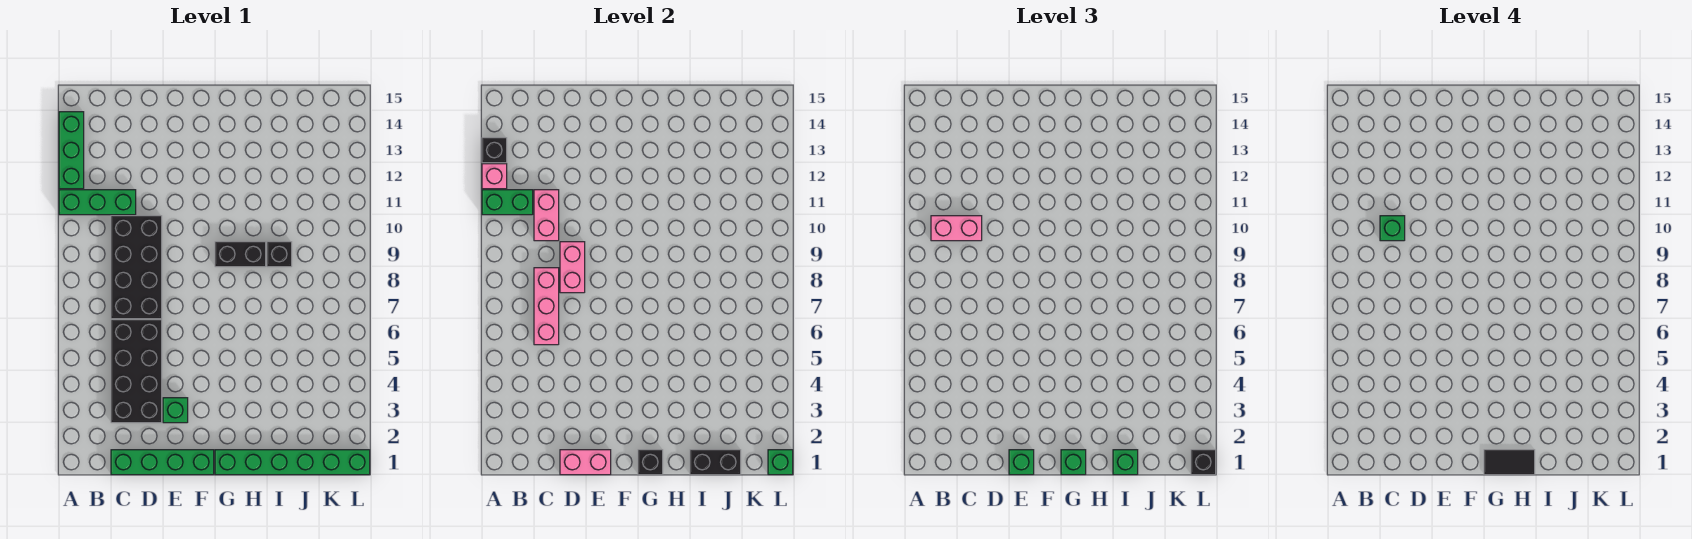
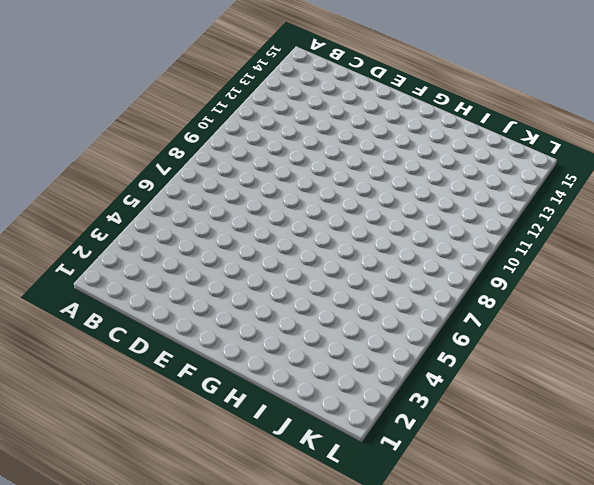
none -> green 1x3 brick [59,190,136,215]
none -> green 1x3 brick [59,112,84,189]
none -> green 1x4 brick [111,450,214,475]

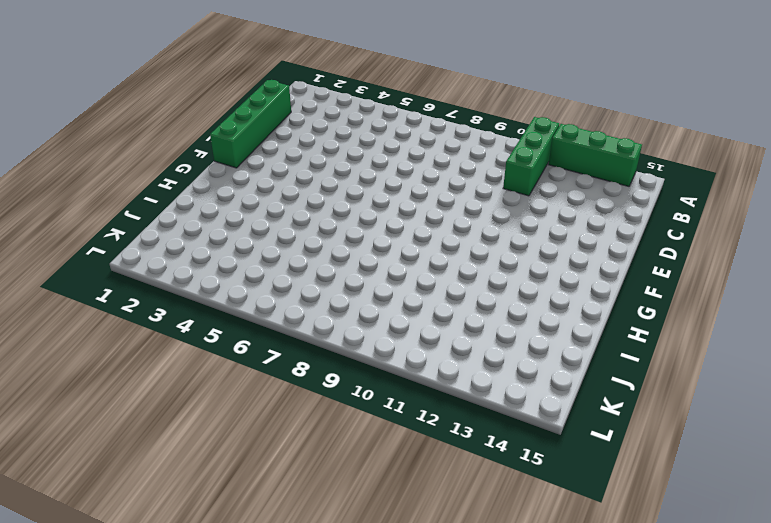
none -> black 2x4 brick [111,320,162,423]
none -> black 2x4 brick [111,216,162,319]
none -> green 1x1 brick [163,398,188,423]

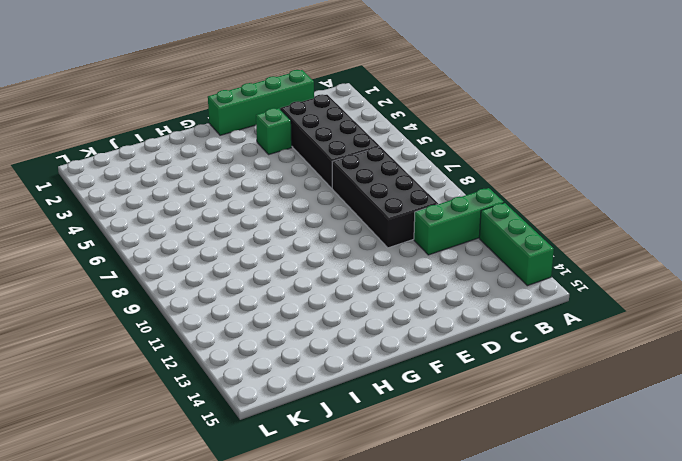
none -> green 1x6 brick [215,450,370,475]
none -> black 1x2 brick [215,242,266,267]
none -> black 1x1 brick [267,242,292,267]

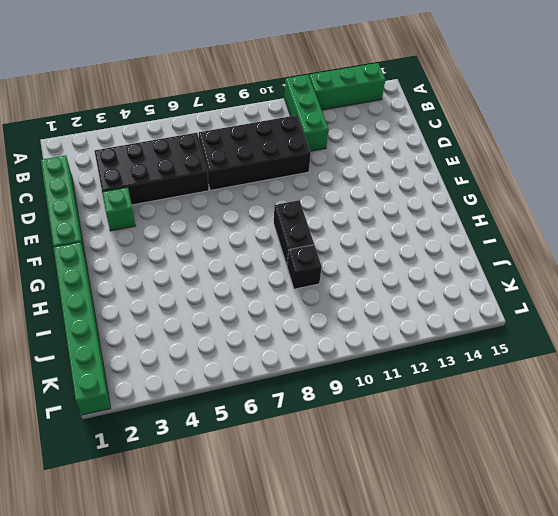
none -> green 1x2 brick [482,190,533,215]
none -> pink 1x1 brick [482,164,507,189]
none -> black 1x1 brick [482,138,507,163]

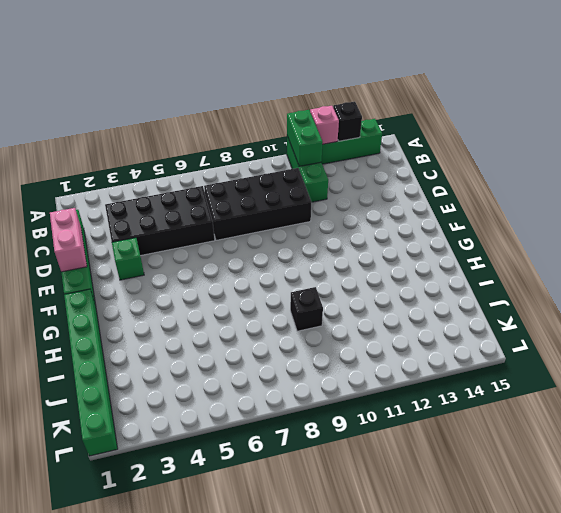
none -> black 1x2 brick [215,242,266,267]
none -> pink 1x3 brick [534,268,559,345]
none -> pink 1x2 brick [534,190,559,241]

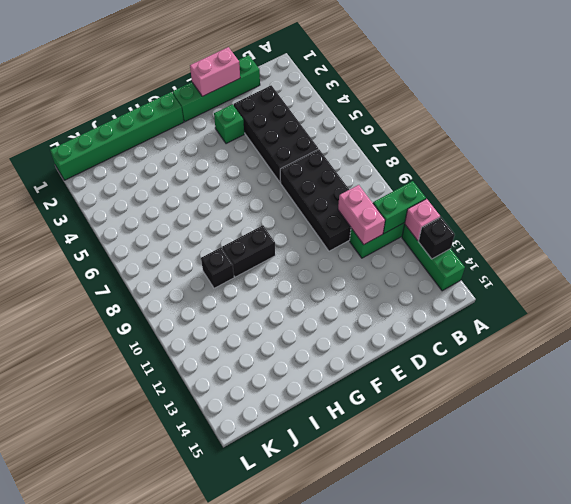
none -> pink 1x3 brick [534,268,559,345]
none -> pink 1x2 brick [560,242,585,293]
none -> black 1x1 brick [638,450,663,475]

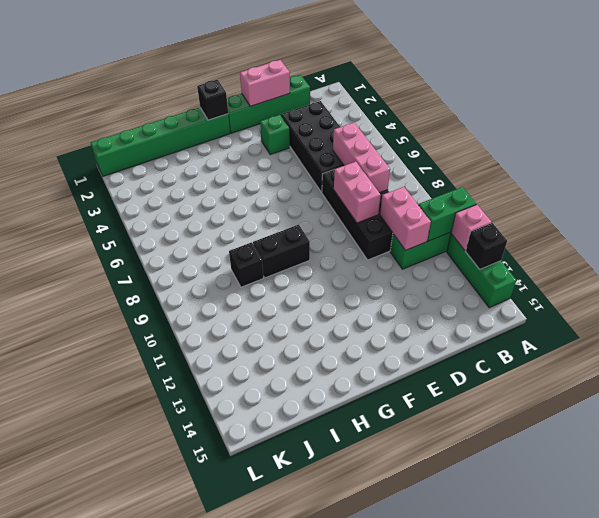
none -> black 1x2 brick [690,450,741,475]
none -> green 1x1 brick [768,450,793,475]
none -> pink 1x2 brick [931,216,982,241]

